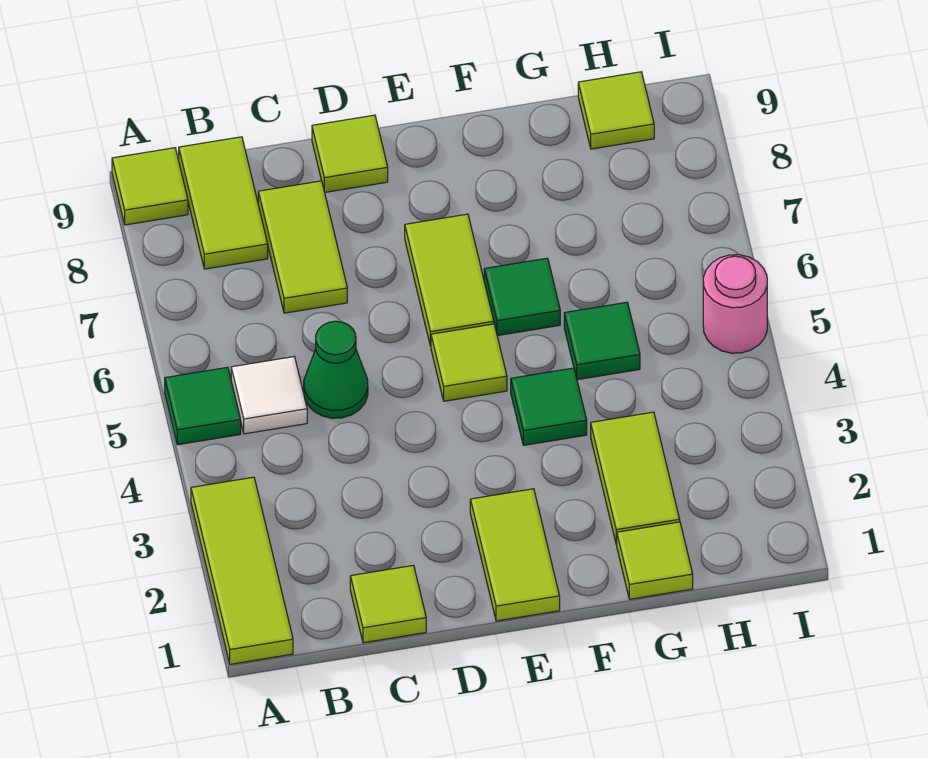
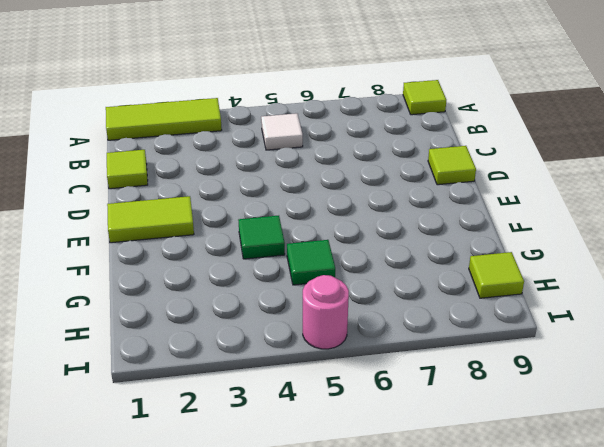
none -> green 1x1 tile [165,367,241,445]
none -> lime 1x2 tile [179,137,268,269]
none -> green 1x1 cone [304,321,368,418]

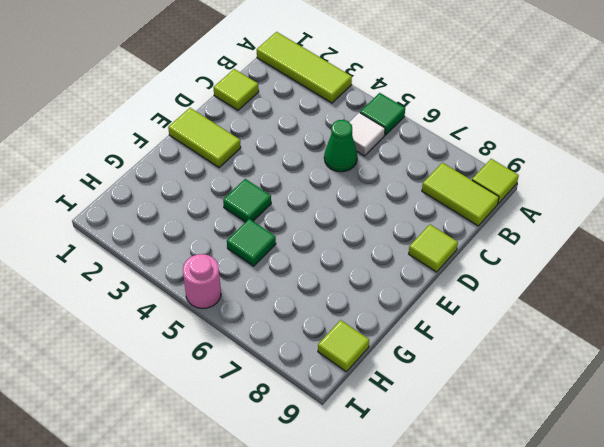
none -> lime 1x2 tile [258,181,347,313]
none -> lime 1x1 tile [431,324,507,401]
none -> lime 1x2 tile [405,214,494,346]

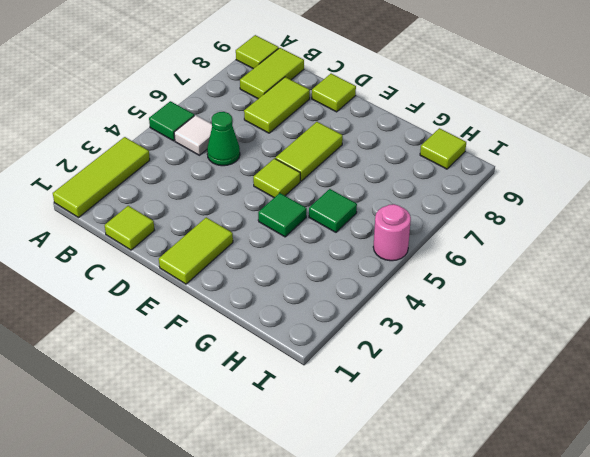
none -> green 1x1 tile [484,258,560,336]
none -> lime 1x1 tile [617,522,693,599]
none -> lime 1x2 tile [591,412,680,544]

